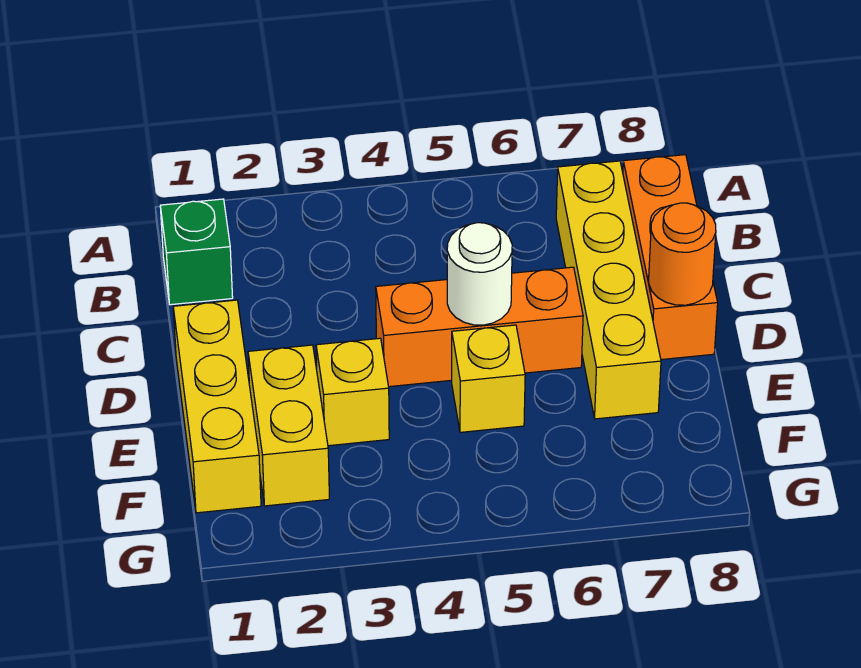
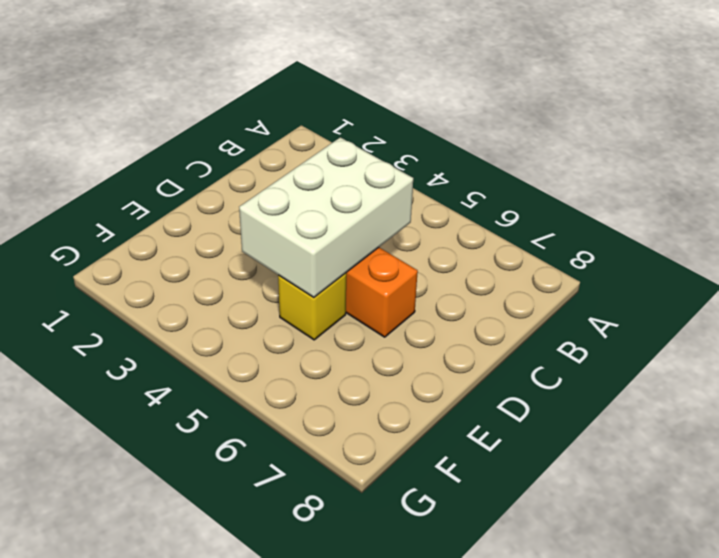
white 2x3 brick [239,137,413,298] -> white 1x1 round brick [447,223,512,325]
none -> green 1x1 brick [160,199,233,305]
none -> yellow 1x4 brick [556,161,661,419]

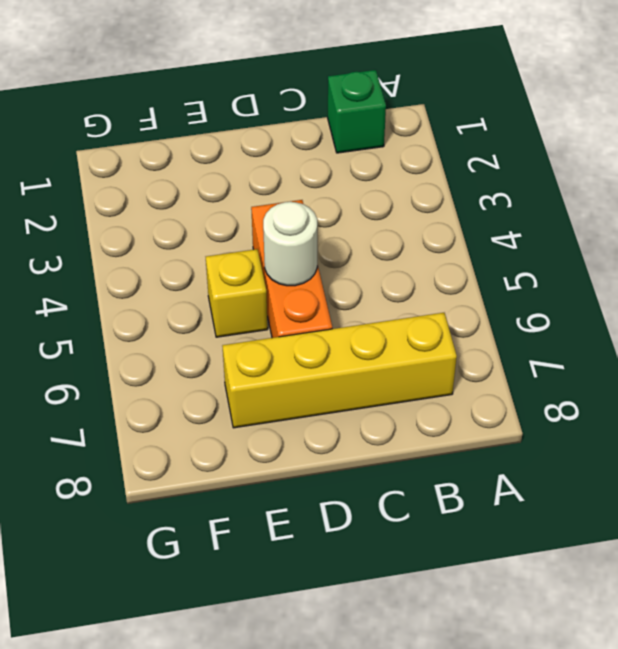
none -> orange 1x3 brick [623,155,718,360]
none -> yellow 1x3 brick [173,300,261,513]

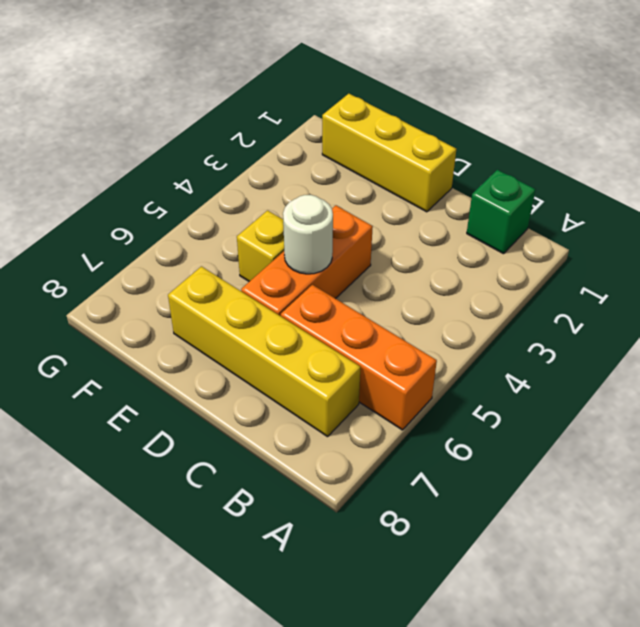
orange 1x3 brick [281,285,437,430] -> orange 1x3 brick moved to [623,155,718,360]
none -> yellow 1x2 brick [248,345,329,506]
none -> yellow 1x1 brick [316,338,389,446]

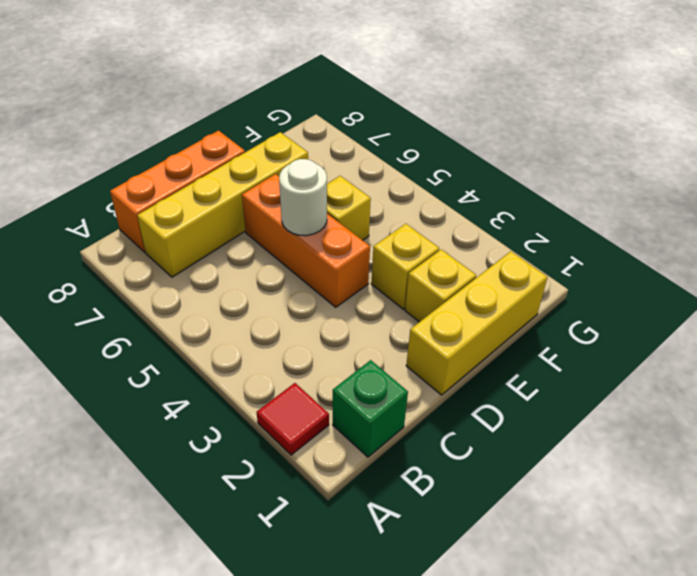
red 1x1 tile [257,383,329,455] -> none
yellow 1x1 brick [405,249,476,322] -> yellow 1x2 brick [248,345,329,506]
none -> orange 1x1 round brick [649,203,716,305]

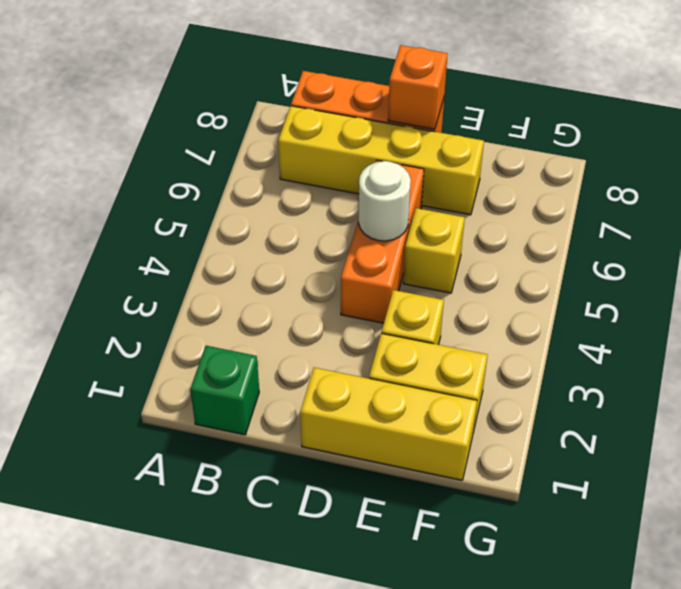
orange 1x1 brick [388,45,447,129] -> orange 1x1 round brick [649,203,716,305]

